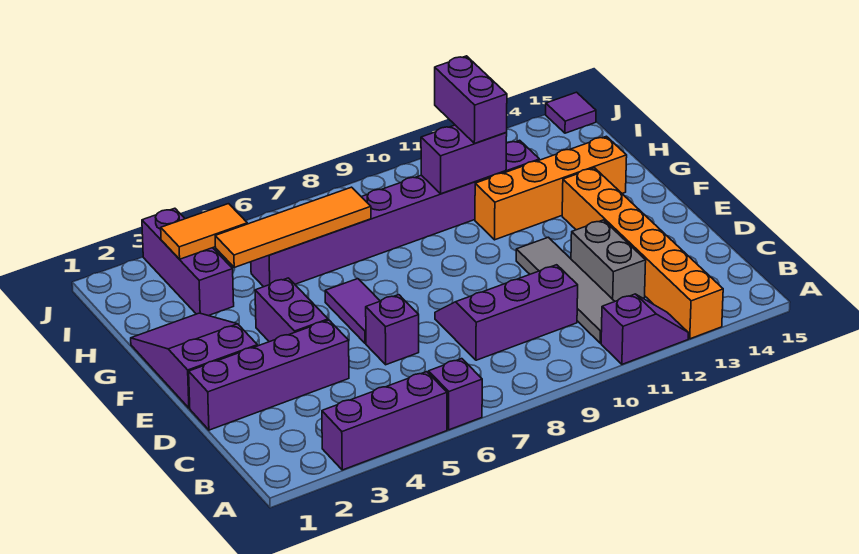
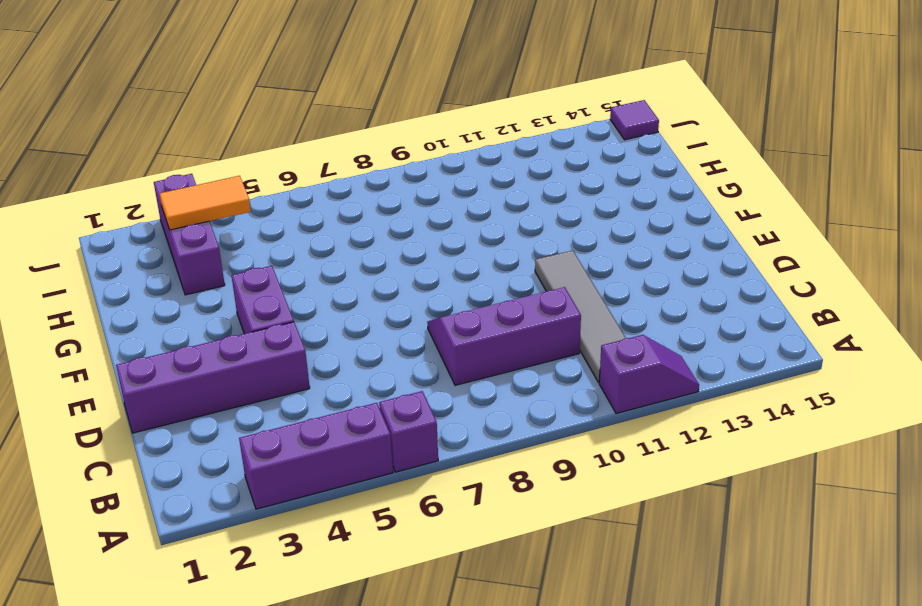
none -> orange 1x6 brick [562,168,723,339]
none -> grey 1x2 brick [571,220,646,301]
none -> purple 1x1 brick [366,295,419,365]

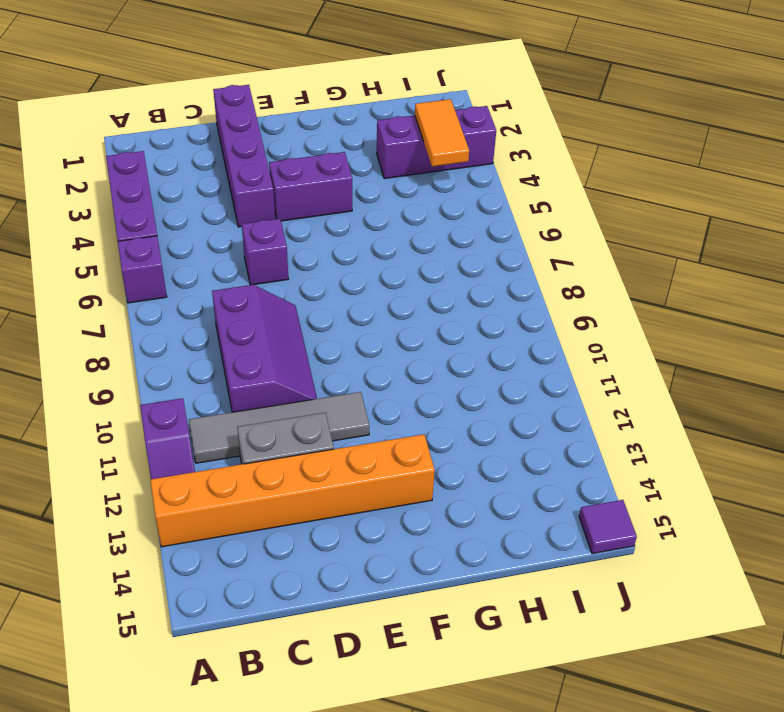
none -> purple 2x3 slope [131,313,257,408]
none -> purple 1x2 tile [325,279,380,343]
none -> orange 1x4 brick [475,136,627,240]

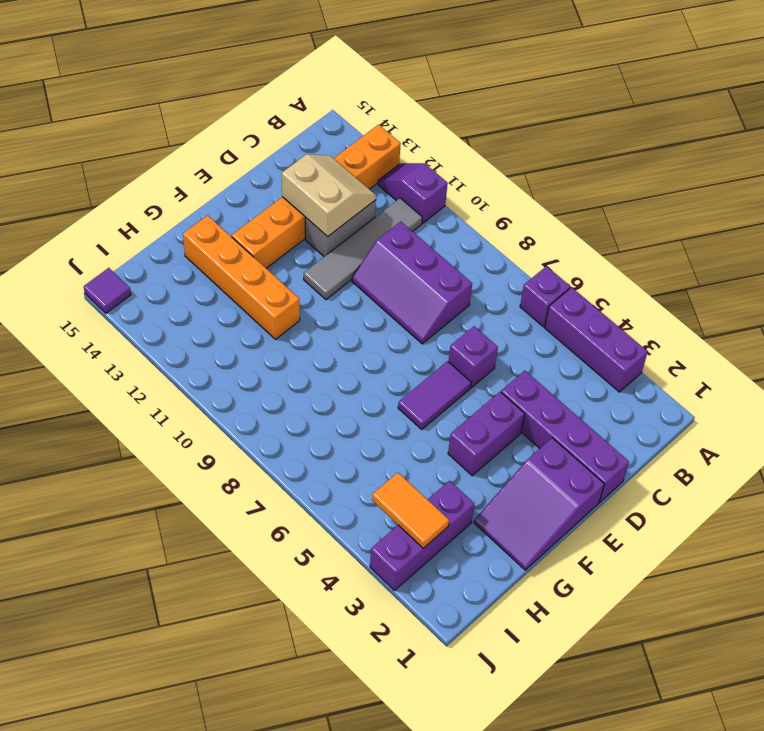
tan 2x2 slope [282,154,376,237] -> none
none -> purple 1x8 brick [251,140,539,287]
none -> orange 1x4 tile [215,187,371,268]
none -> purple 1x2 brick [421,125,507,194]

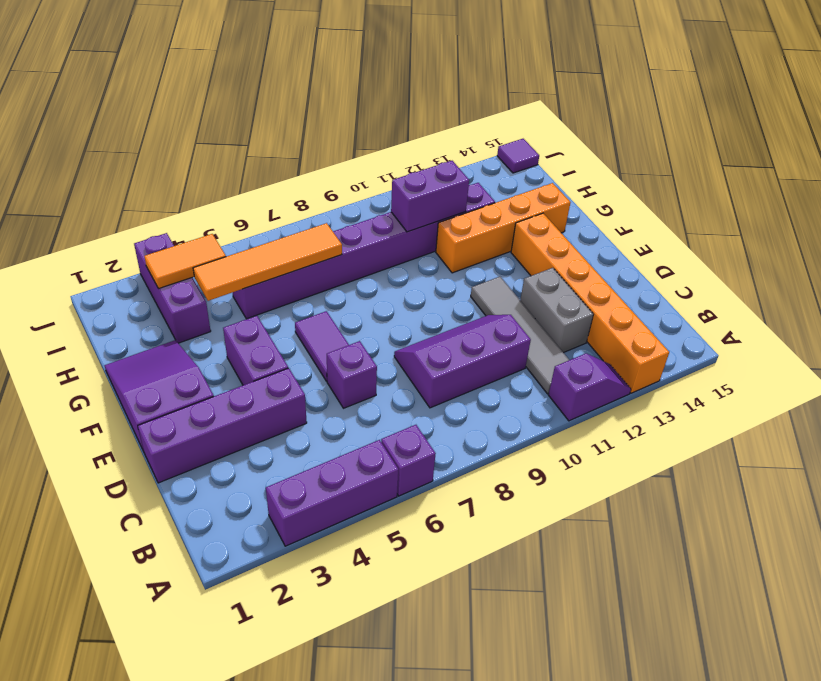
none -> purple 1x2 brick [435,56,507,143]

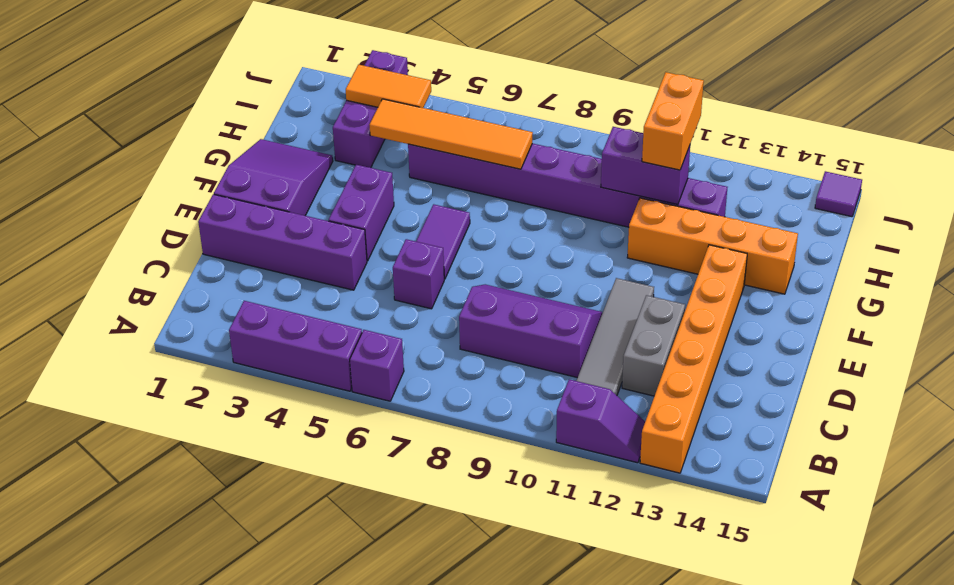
orange 1x2 brick [642,72,704,170] -> purple 1x2 brick [435,56,507,143]

